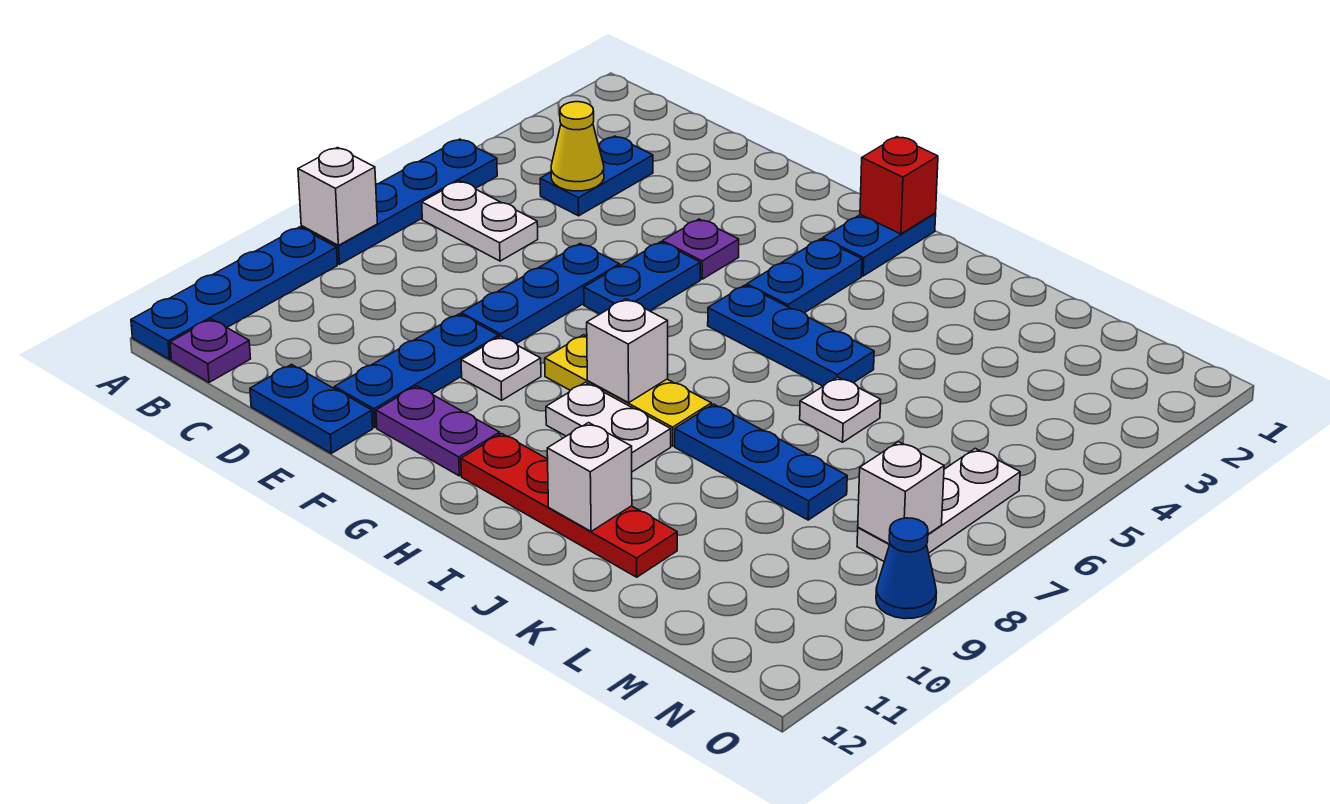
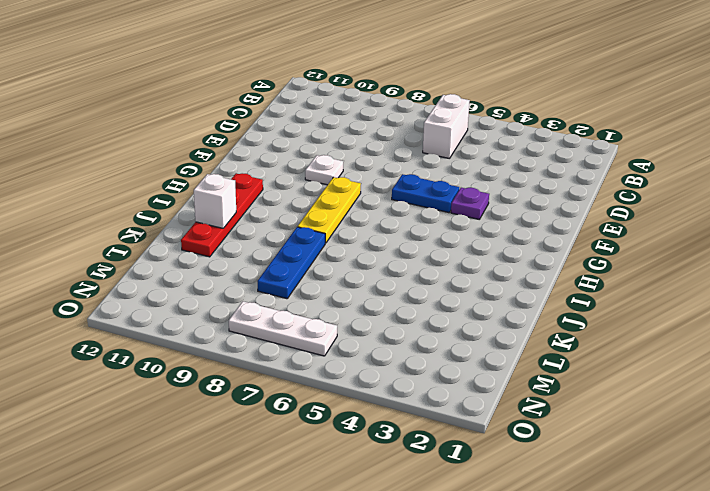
white 1x2 brick [423,94,470,159] -> white 1x2 plate [422,181,538,261]
none -> blue 1x4 plate [301,139,497,264]
none -> blue 1x4 plate [131,227,337,359]
none -> purple 1x1 plate [170,319,251,382]

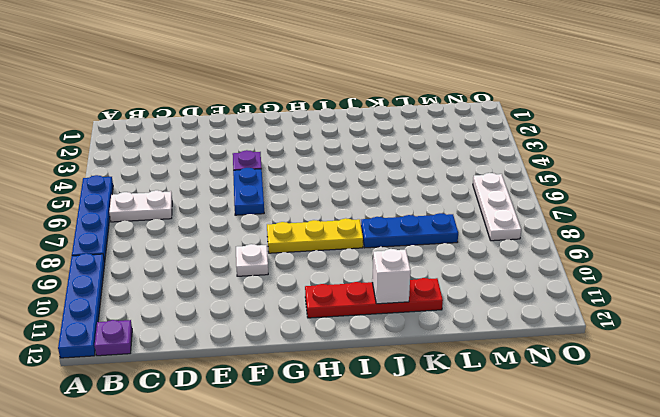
none -> blue 1x2 plate [540,136,653,216]
none -> blue 1x2 plate [250,365,373,453]
none -> blue 1x3 plate [461,244,620,344]

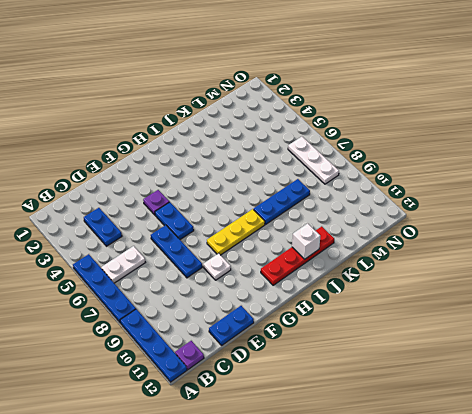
none -> blue 1x3 plate [335,314,499,428]
none -> purple 1x2 plate [376,386,500,476]
none -> blue 1x2 plate [823,213,936,276]

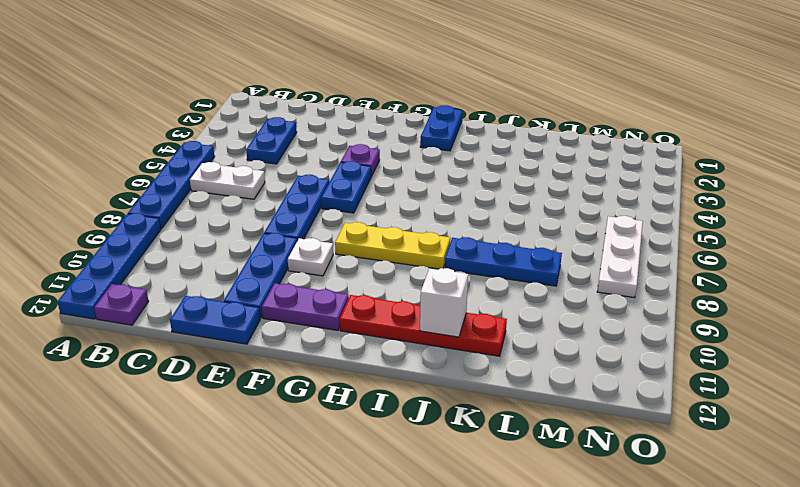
none -> blue 1x2 plate [747,239,862,313]
none -> blue 1x3 plate [708,285,874,386]
none -> white 1x2 plate [546,382,671,472]

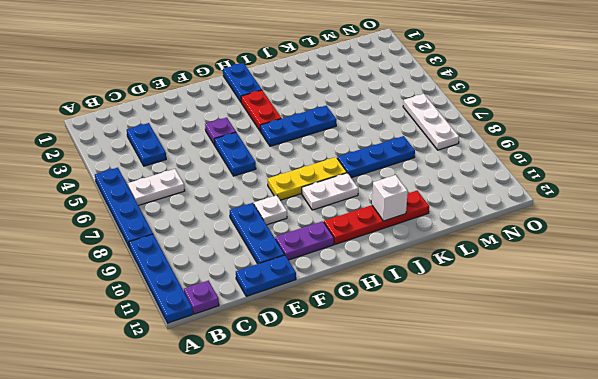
red 1x2 plate [241,90,281,131] -> blue 1x2 plate [747,239,862,313]
none -> blue 1x3 plate [461,244,620,344]
none -> white 1x1 plate [800,377,881,442]
none -> blue 1x1 cone [876,518,937,619]

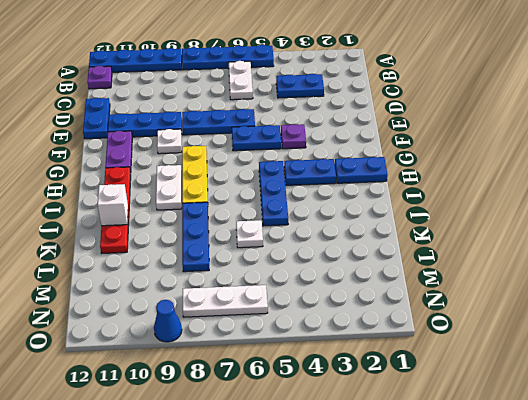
none -> white 1x1 brick [298,148,377,245]
none -> yellow 1x1 cone [551,102,604,191]
none -> red 1x1 brick [860,137,938,234]

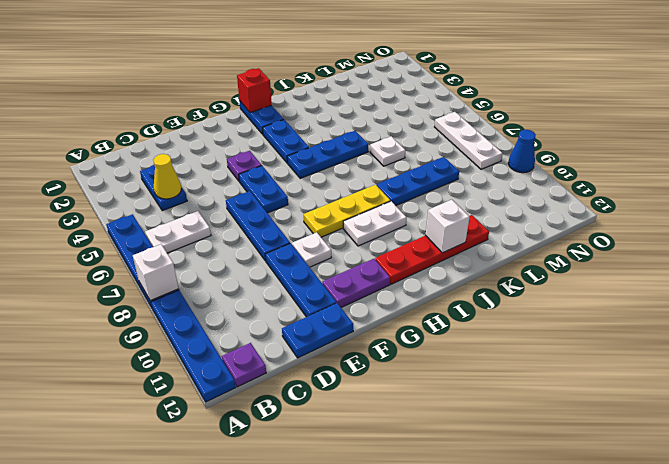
none -> white 1x1 brick [587,299,668,403]
none -> white 1x1 brick [858,442,944,544]

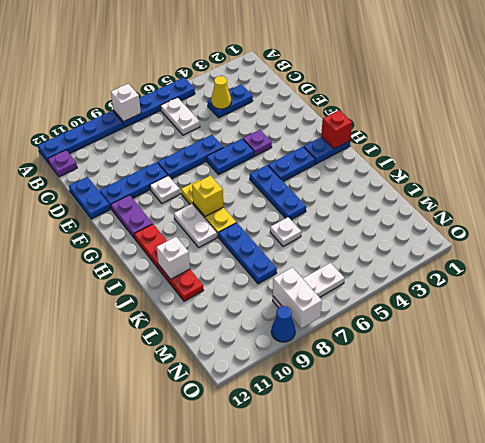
yellow 1x1 brick [192,176,223,217] -> white 1x1 brick [587,299,668,403]
white 1x2 brick [273,267,322,328] -> white 1x1 brick [858,442,944,544]

